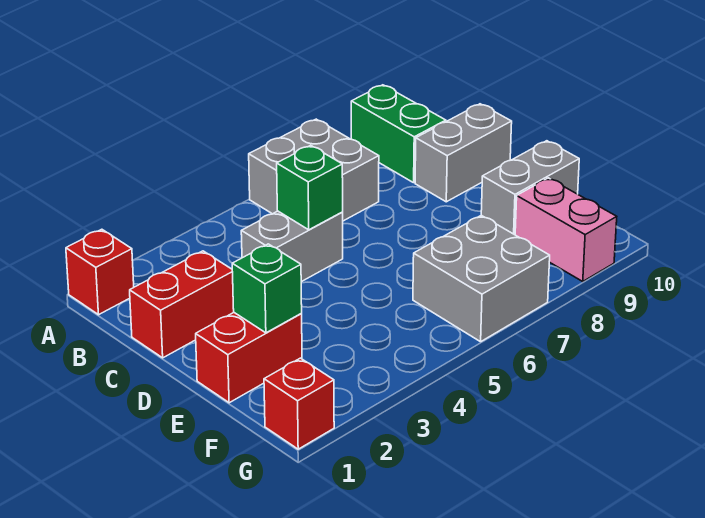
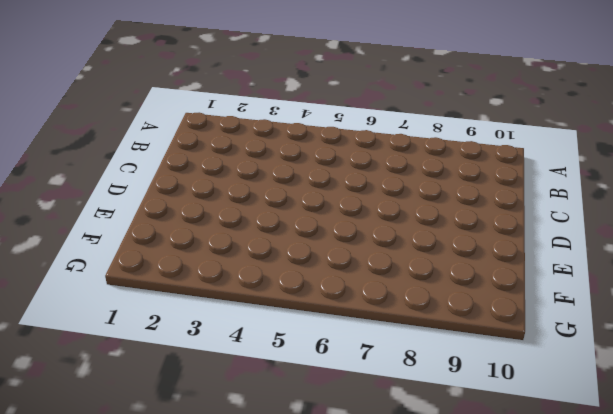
none -> red 1x1 brick [66,229,134,315]
none -> grey 2x2 brick [249,119,379,221]
none -> green 1x2 brick [351,85,446,183]

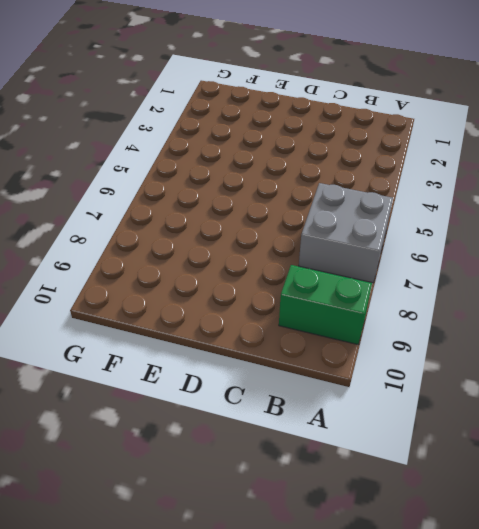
none -> red 1x1 brick [66,229,134,315]
none -> red 1x2 brick [130,251,234,358]
none -> grey 1x2 brick [241,211,343,282]

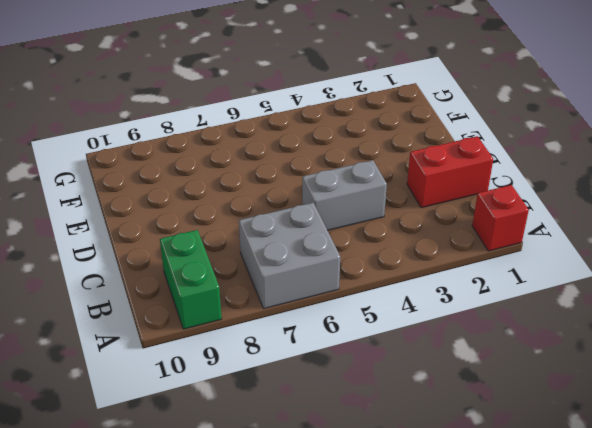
none -> grey 1x2 brick [415,104,512,202]
none -> red 1x2 brick [196,313,302,403]
none -> grey 1x2 brick [481,141,579,235]

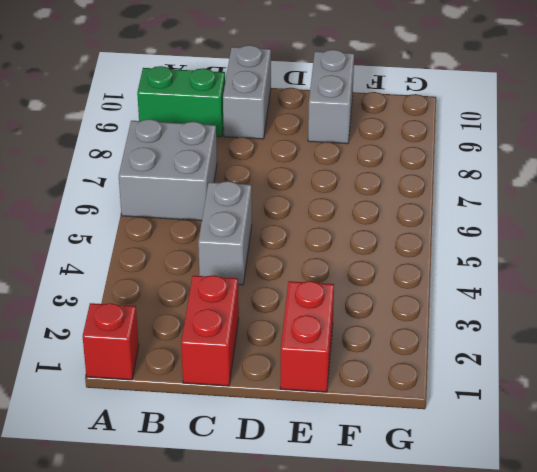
none -> grey 2x2 brick [413,215,550,342]
none -> pink 1x2 brick [515,178,617,281]
none -> red 1x1 brick [264,358,334,449]

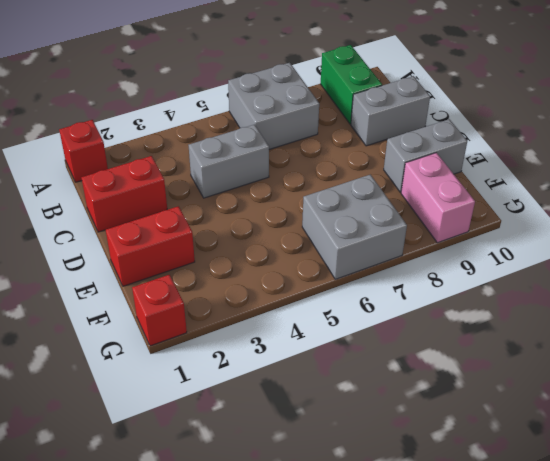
none -> green 1x1 brick [277,145,343,230]
none -> green 1x1 brick [232,244,302,333]

